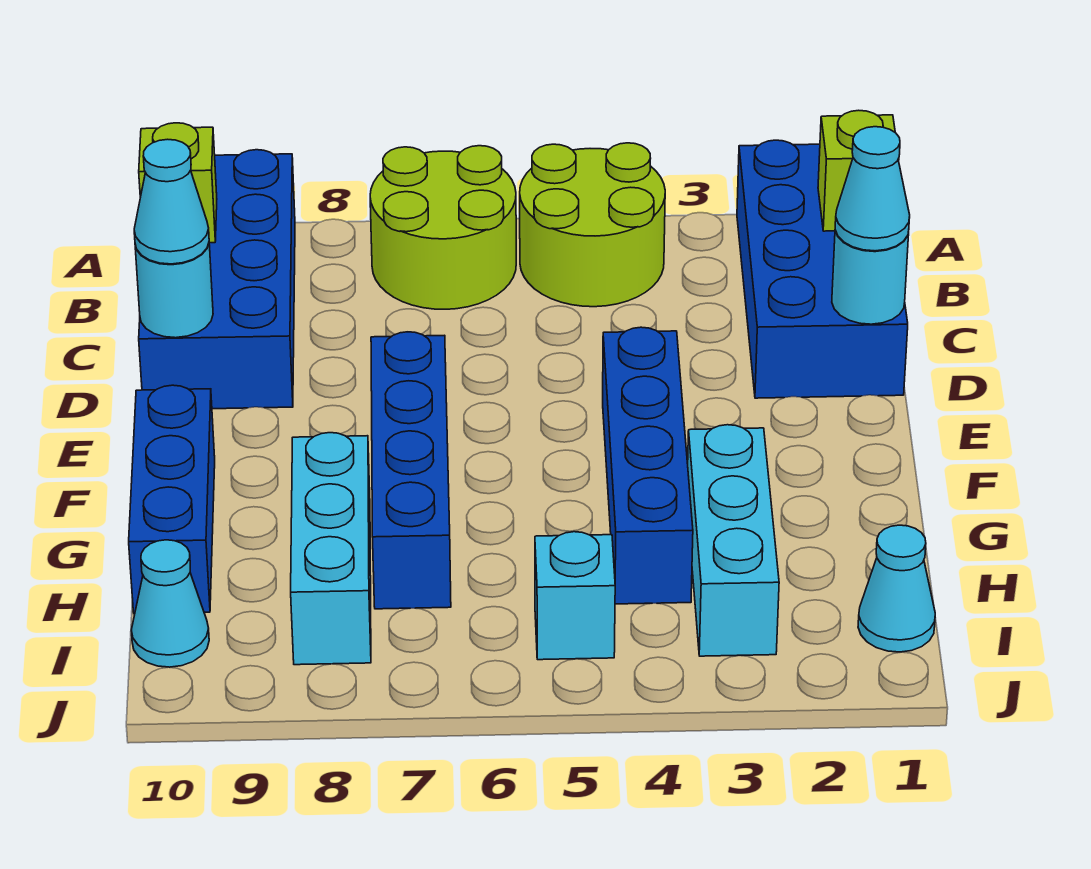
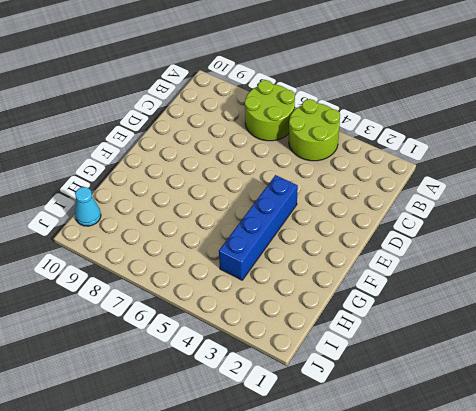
none -> blue 2x4 brick [737,140,908,398]
none -> blue 2x4 brick [139,150,295,409]
none -> blue 1x4 brick [371,332,451,609]

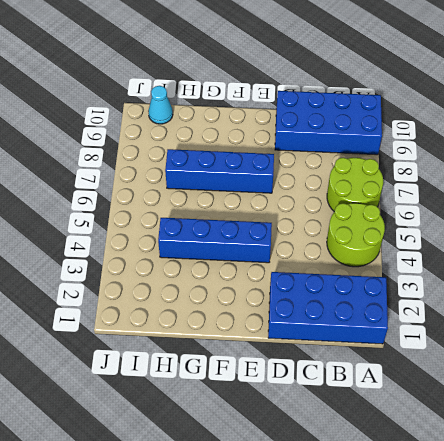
none -> blue 1x3 brick [129,385,215,614]
none -> cyan 1x3 brick [688,425,779,656]
none -> cyan 1x3 brick [291,433,371,665]

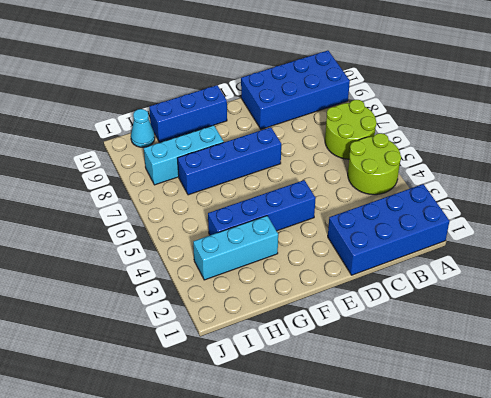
none -> cyan 1x1 cone [858,525,935,652]
none -> cyan 1x1 brick [535,532,615,660]
none -> lime 1x1 brick [818,110,899,231]

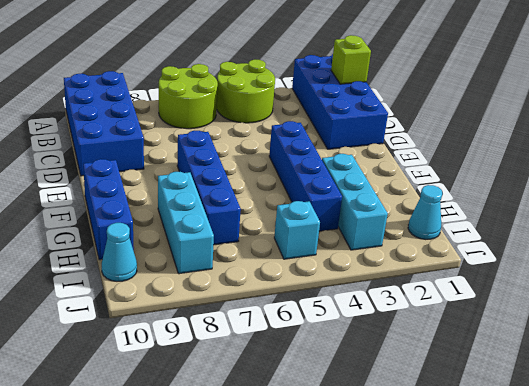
none -> lime 1x1 brick [139,123,217,243]
none -> cyan 1x1 round brick [832,230,909,324]
none -> cyan 1x1 round brick [135,244,213,338]

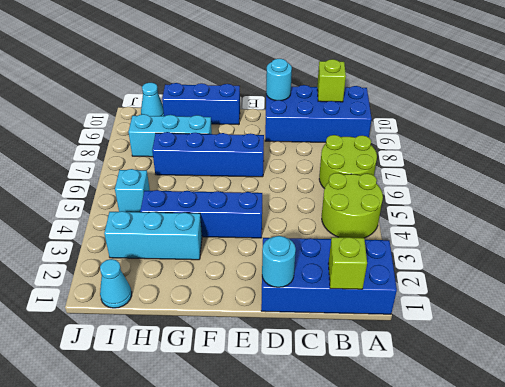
none -> cyan 1x1 cone [835,127,910,251]
none -> cyan 1x1 cone [134,139,209,264]

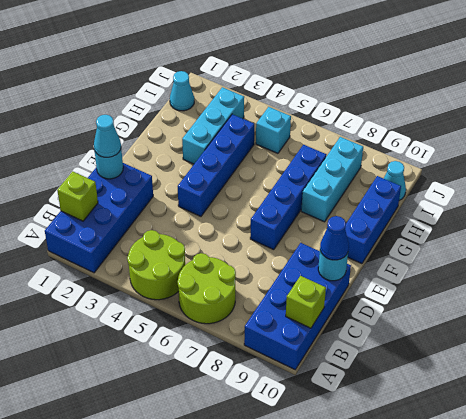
blue 1x1 cone [320,216,349,260] -> cyan 1x1 cone [134,139,209,264]

